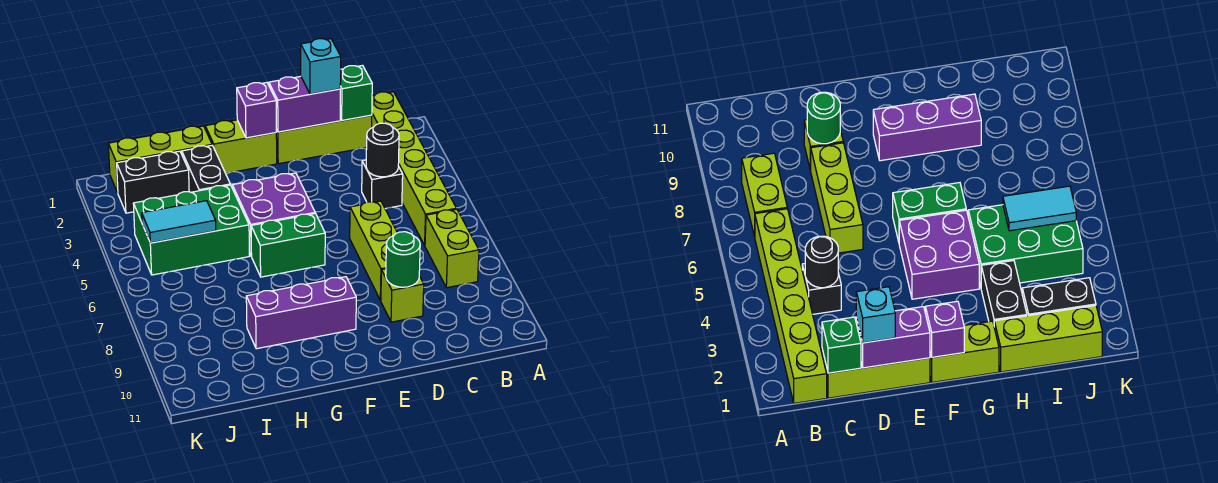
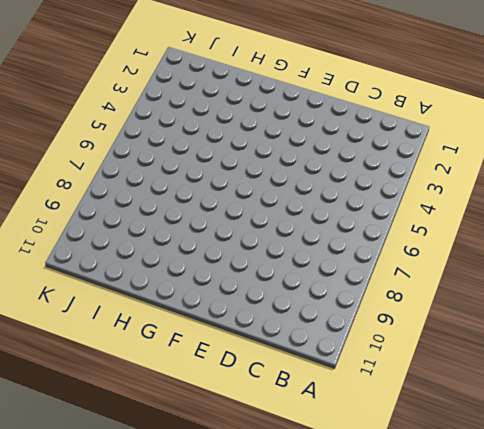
none -> lime 1x6 brick [372,92,457,245]
none -> lime 1x2 brick [425,209,479,288]
none -> lime 1x3 brick [276,115,372,164]

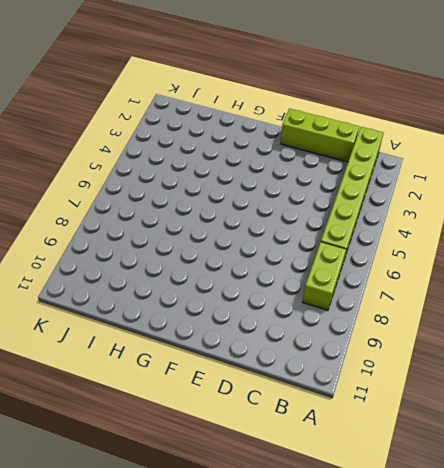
none -> black 1x1 brick [362,160,403,209]
none -> lime 1x3 brick [350,201,397,301]
none -> lime 1x1 brick [381,269,424,322]

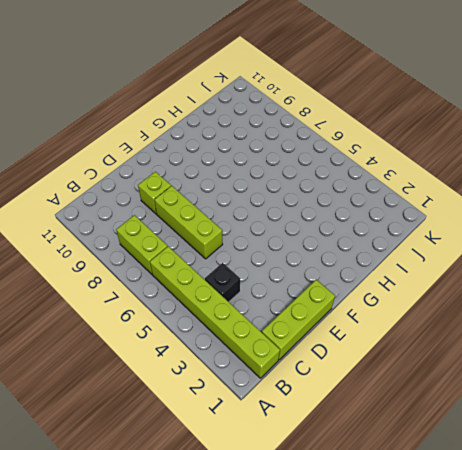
none -> lime 1x2 brick [205,120,277,173]
none -> purple 2x2 brick [232,173,315,256]
none -> green 1x2 brick [251,213,325,277]

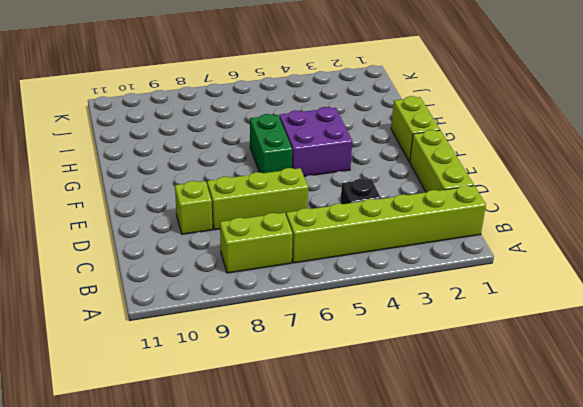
none -> purple 1x3 brick [246,277,356,349]
none -> lime 1x3 brick [108,126,212,193]
none -> black 1x2 brick [182,145,230,192]

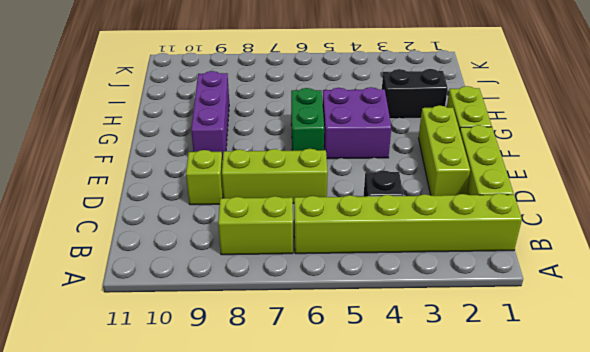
lime 1x3 brick [419,105,470,196] -> lime 1x3 brick moved to [108,126,212,193]
none -> green 2x3 brick [133,185,249,275]
none -> black 1x2 brick [117,151,189,213]
none -> green 1x1 brick [340,66,372,120]

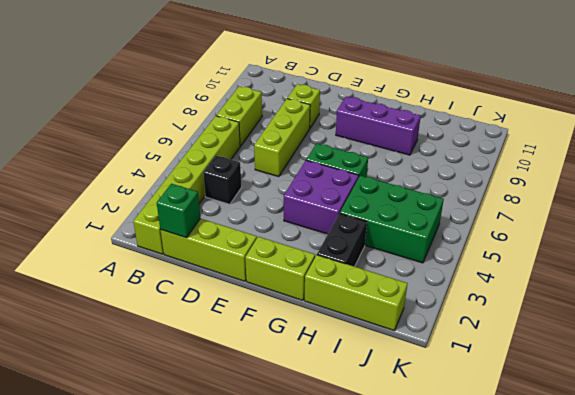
none -> black 1x2 brick [117,151,189,213]
none -> black 1x1 round brick [366,123,399,177]
none -> purple 1x2 brick [269,76,340,132]

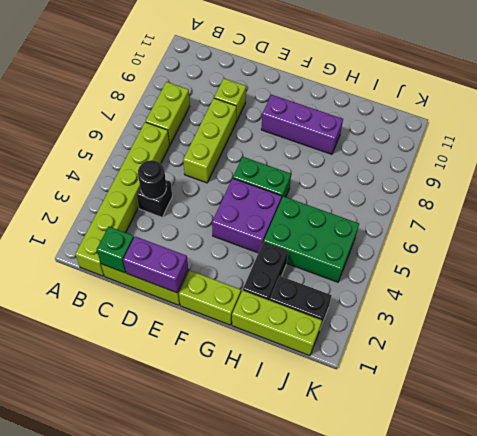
none -> green 1x1 round brick [386,232,420,287]
none -> purple 1x1 brick [237,83,277,138]
none -> cyan 1x2 tile [142,201,216,243]

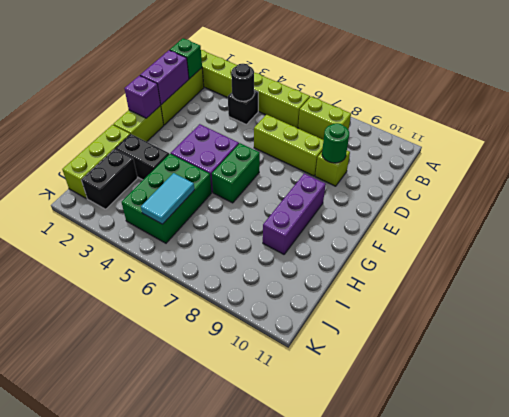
none -> cyan 1x1 brick [301,39,341,94]

